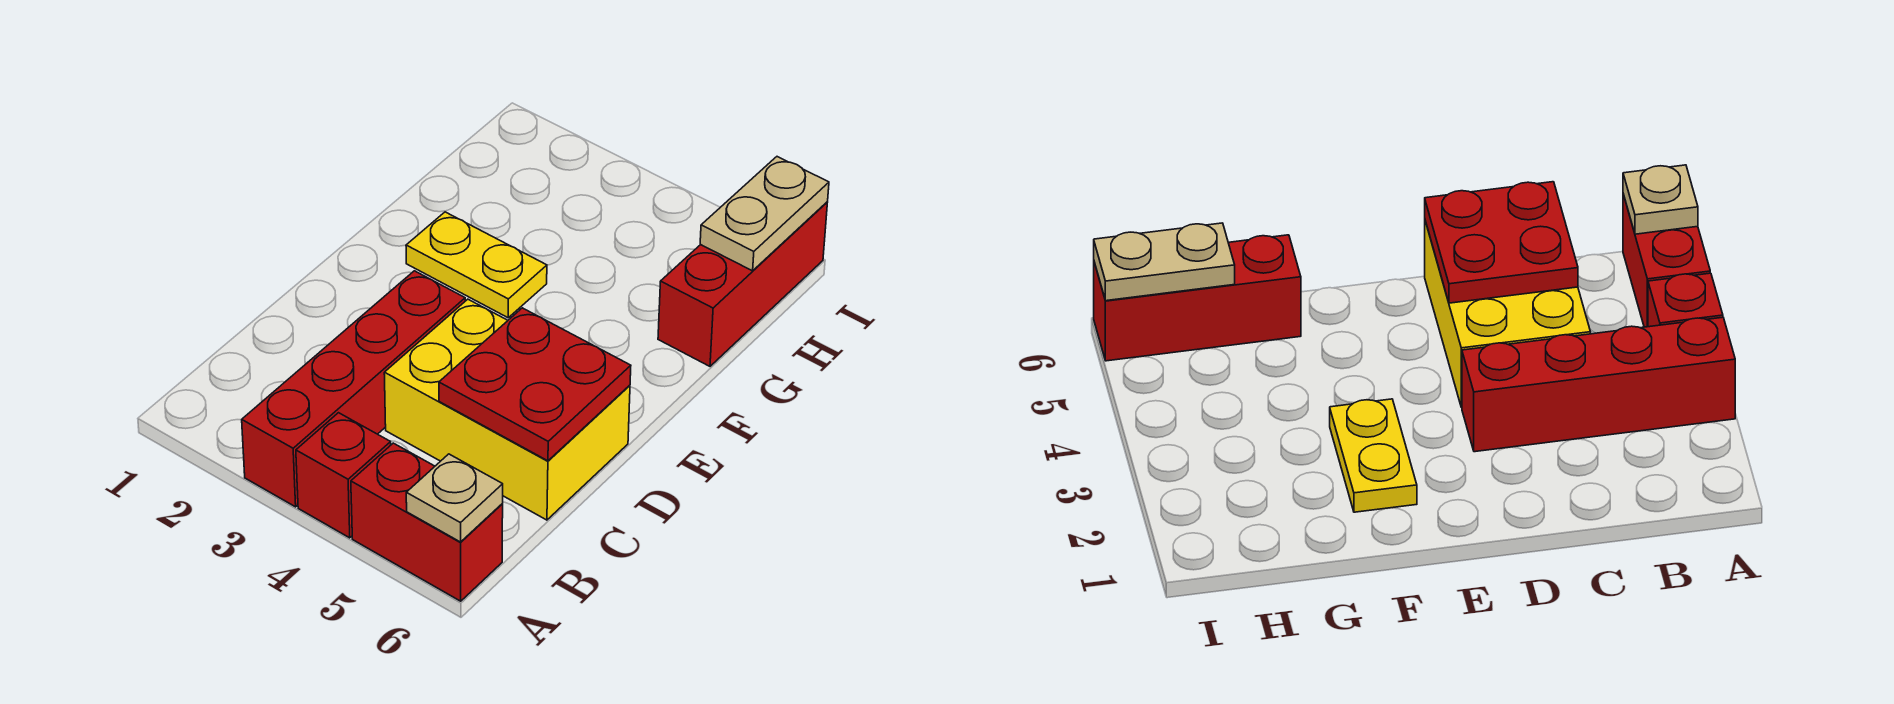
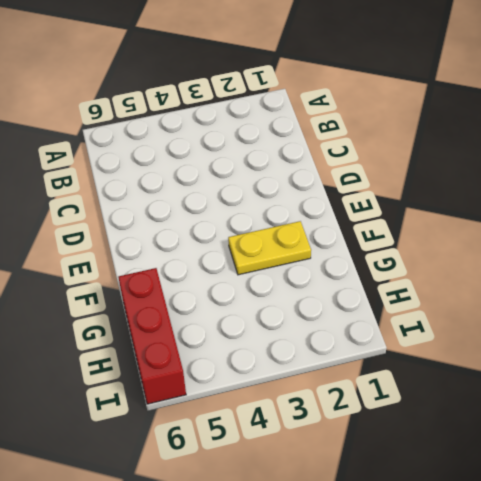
none -> red 1x4 brick [242,271,465,507]
none -> red 1x1 brick [296,413,391,538]

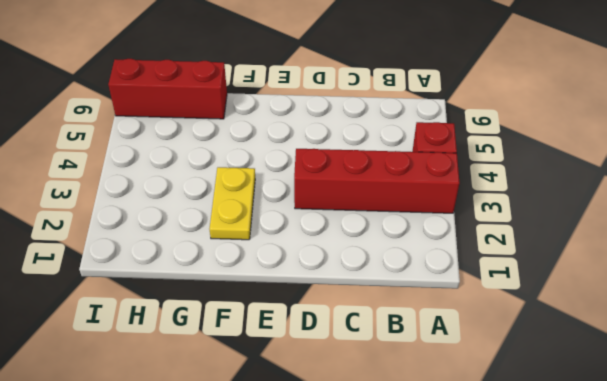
none -> red 1x2 brick [351,443,503,601]
none -> yellow 2x3 brick [384,299,630,520]

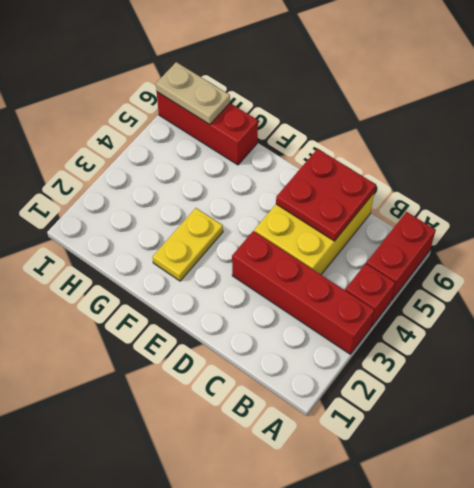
none -> tan 1x1 plate [406,454,503,542]

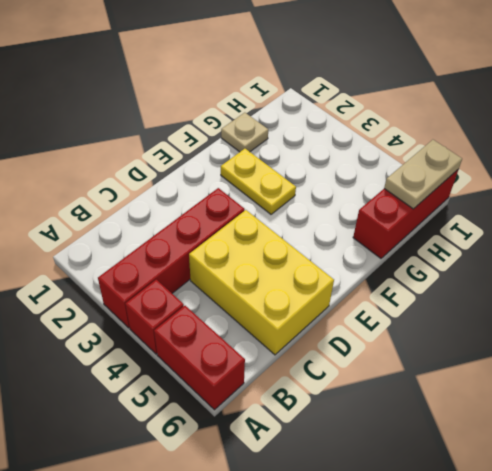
tan 1x1 plate [221,113,268,152] -> tan 1x1 plate moved to [406,454,503,542]
none -> red 2x2 plate [439,308,631,461]

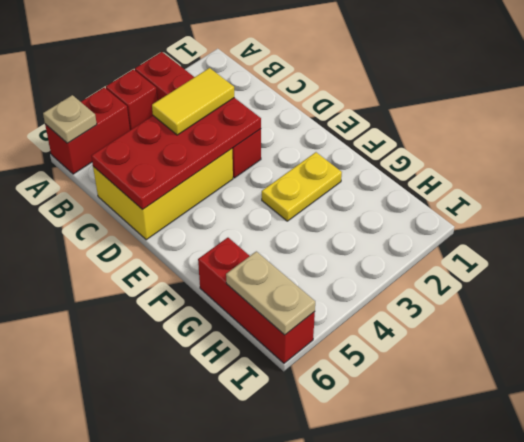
red 2x4 plate [91,98,261,209] -> red 2x2 plate [439,308,631,461]
yellow 1x2 tile [152,68,234,135] -> none

